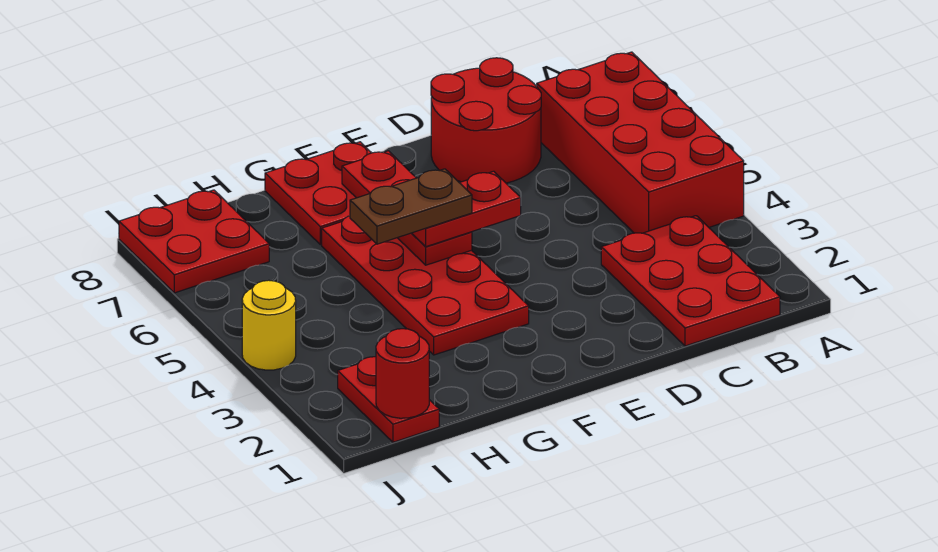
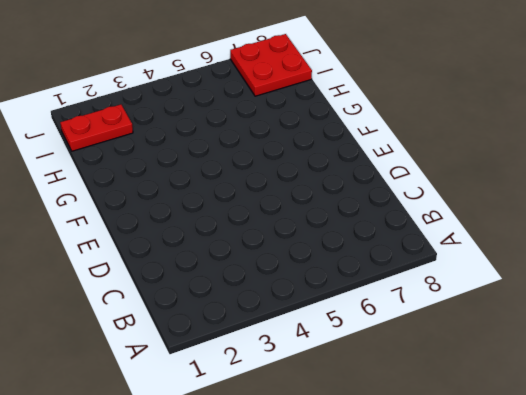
none -> red 2x4 brick [537,52,744,233]
none -> red 2x3 plate [601,216,780,346]
none -> red 2x2 round brick [431,58,541,183]

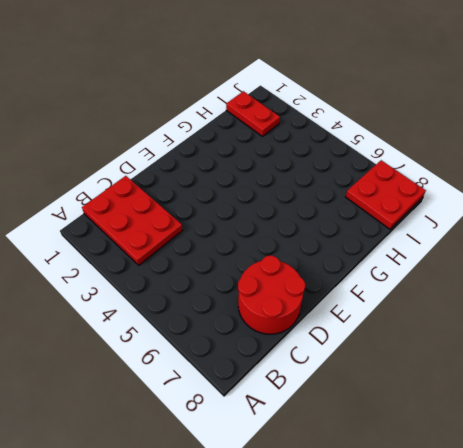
none -> red 2x4 brick [537,52,744,233]
none -> red 2x4 plate [322,216,529,355]
none -> red 2x2 plate [265,142,371,245]

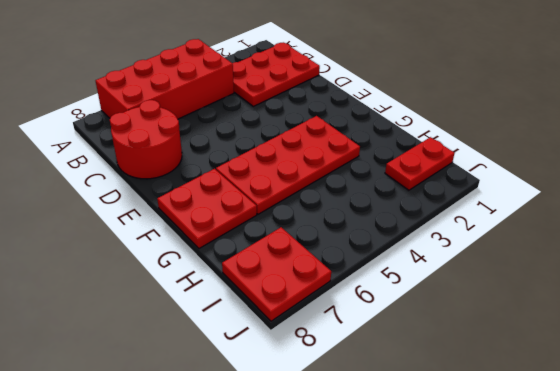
none -> yellow 1x1 round brick [242,280,296,370]
none -> red 1x3 plate [342,151,472,265]
none -> red 1x1 round brick [376,329,429,418]

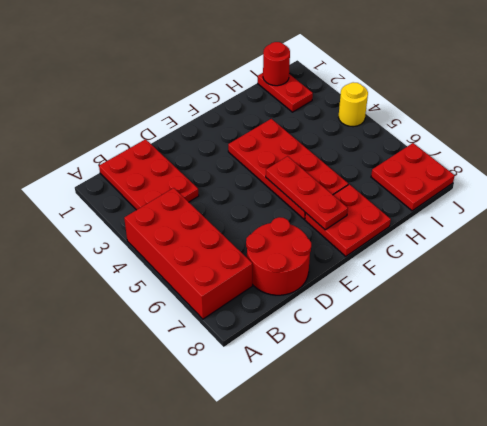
none -> red 1x2 plate [412,171,521,247]
none -> brown 1x2 plate [350,169,472,244]

